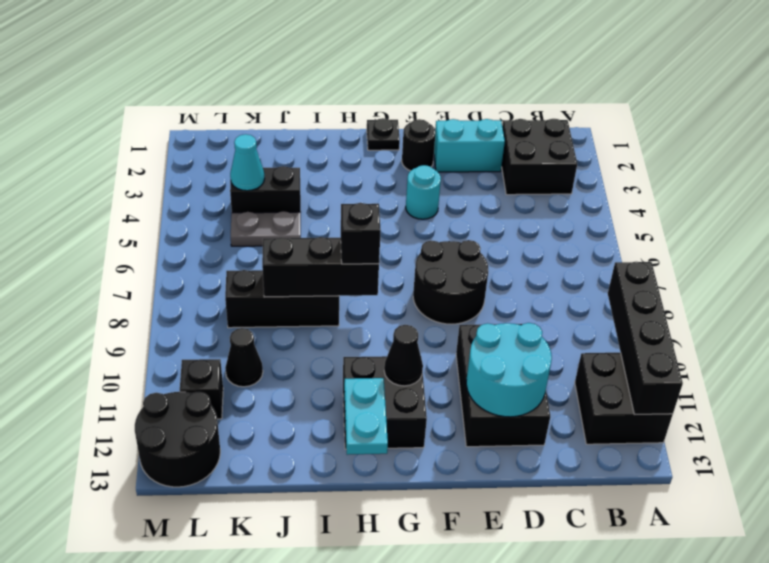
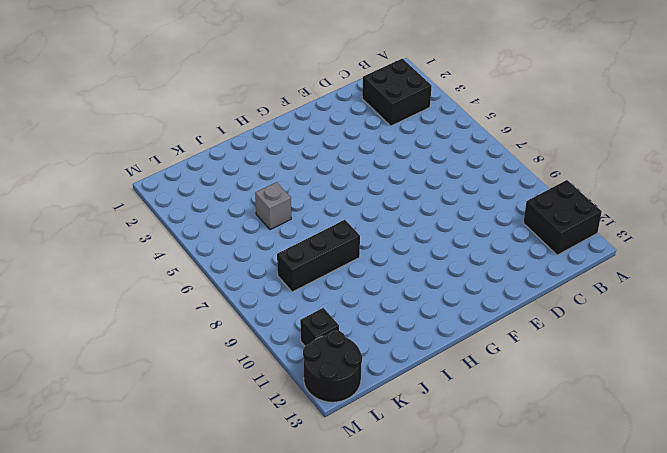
grey 1x1 brick [255,182,291,230] -> grey 1x2 plate [231,211,301,246]
none -> cyan 1x2 brick [434,119,505,172]
none -> black 2x3 brick [456,324,550,447]
none -> black 2x2 round brick [413,240,488,324]

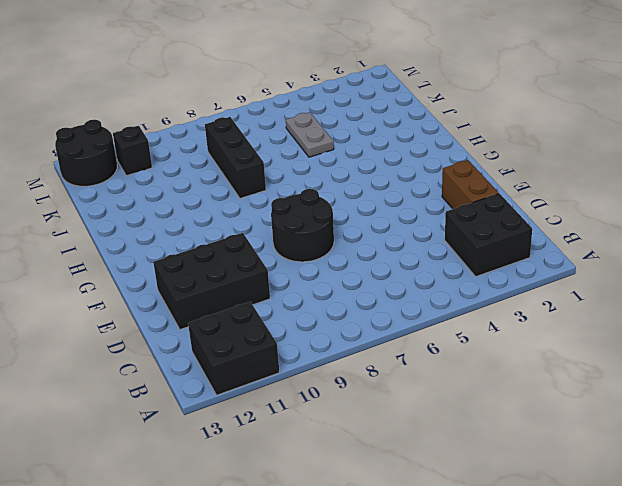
brown 1x2 brick [442,160,499,209] -> cyan 1x2 brick [434,119,505,172]
none -> black 1x1 round brick [402,119,436,171]
none -> cyan 1x1 round brick [406,165,441,219]
none -> black 1x1 plate [367,118,400,150]

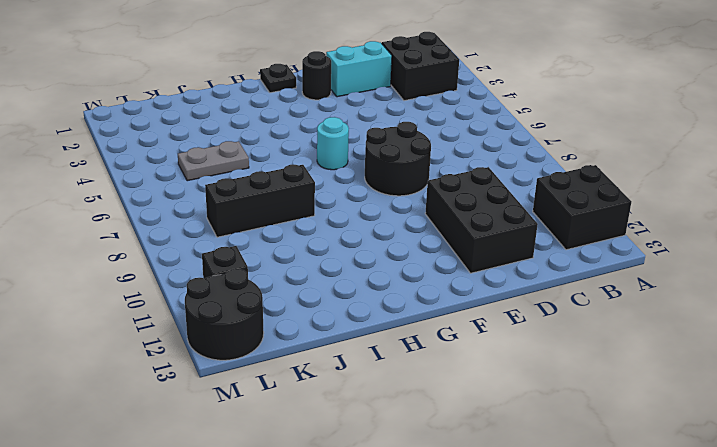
cyan 1x1 round brick [317,117,349,170] -> cyan 1x1 round brick moved to [406,165,441,219]
none -> black 2x2 brick [343,356,427,449]
none -> black 1x2 brick [230,166,301,213]
none -> black 1x1 cone [225,328,263,387]

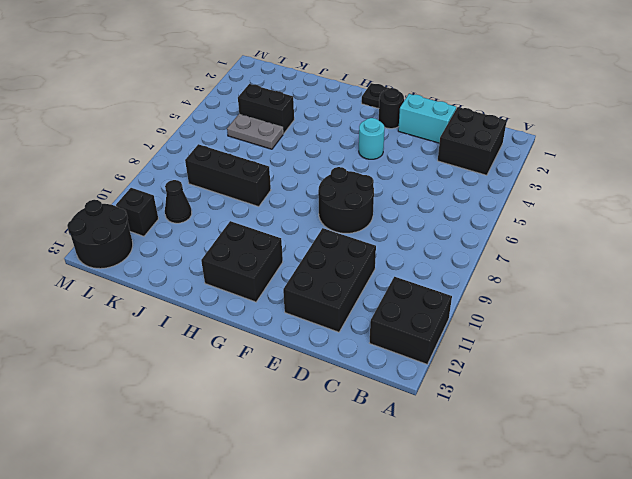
none -> black 1x4 brick [608,262,683,415]
none -> cyan 2x2 round brick [466,323,552,417]
none -> black 1x1 cone [384,325,423,386]

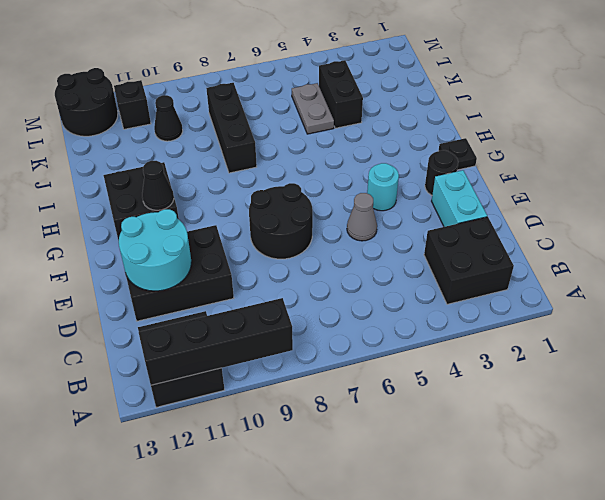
grey 1x1 cone [347,193,377,241] -> none
none -> black 1x3 brick [262,237,379,297]
none -> cyan 1x2 plate [344,378,388,455]
none -> cyan 1x1 cone [230,134,265,191]

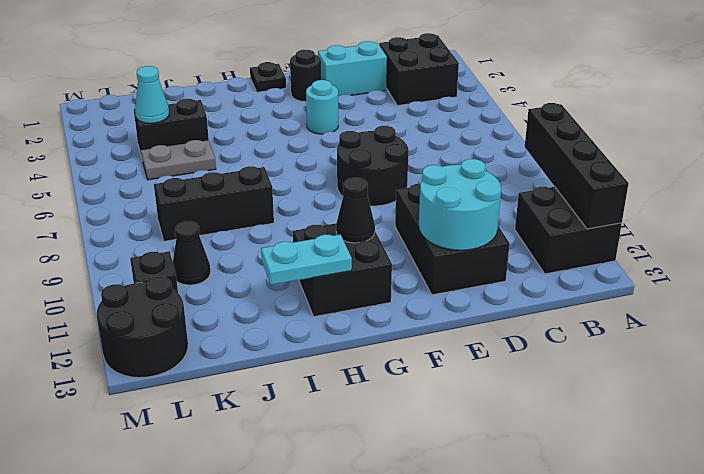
cyan 1x2 plate [261,234,352,285] -> cyan 1x2 plate turned to [344,378,388,455]
none -> black 1x3 brick [262,237,379,297]
none -> black 1x1 brick [341,203,381,264]

